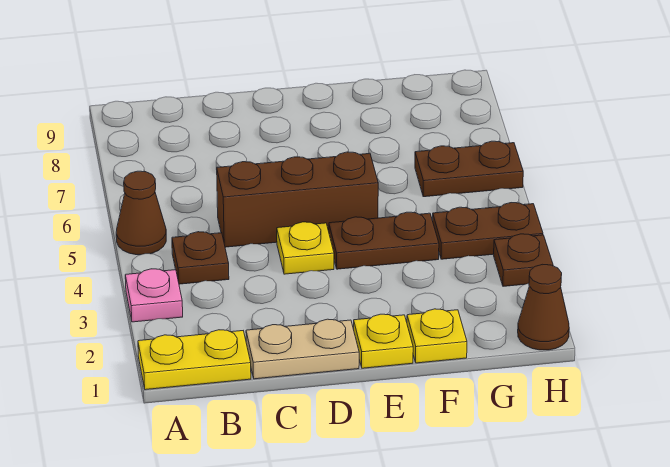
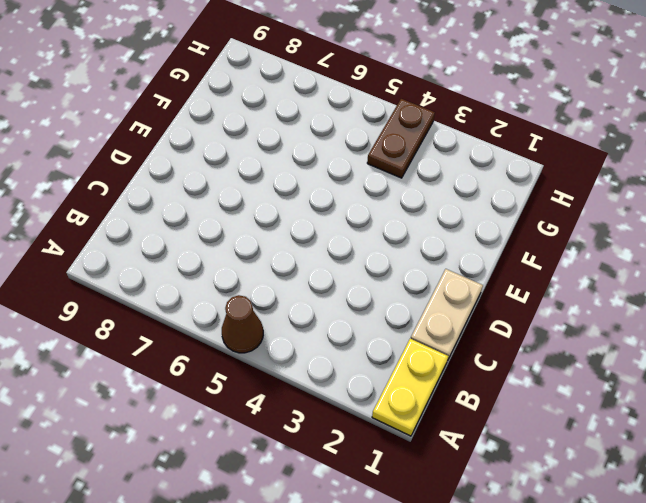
none -> pink 1x1 plate [125,269,183,322]
none -> brown 1x1 plate [172,232,229,284]
none -> brown 1x3 brick [217,152,378,247]

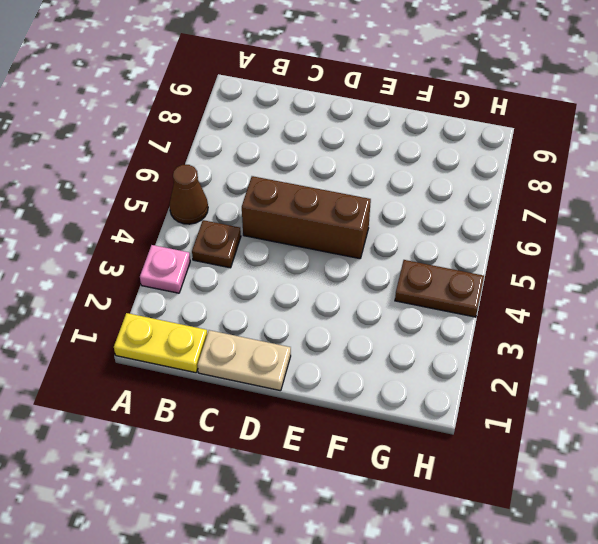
none -> yellow 1x1 plate [277,222,334,274]
none -> yellow 1x1 plate [354,314,413,368]
none -> brown 1x2 plate [329,212,439,269]

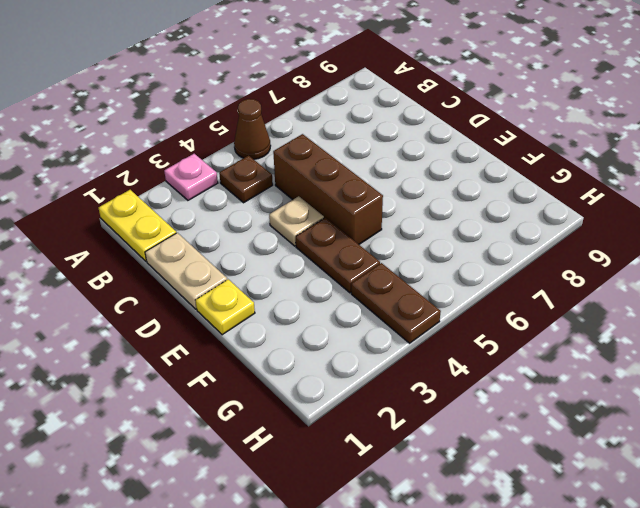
tan 1x1 plate [269,196,324,246] -> yellow 1x1 plate [277,222,334,274]
none -> yellow 1x1 plate [407,309,467,363]
none -> brown 1x2 plate [415,141,523,197]
none -> brown 1x1 cone [518,264,569,350]

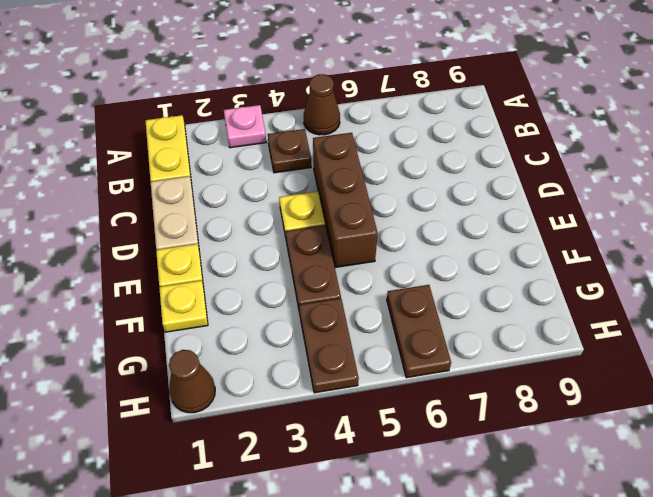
none -> brown 1x1 plate [494,234,553,286]

